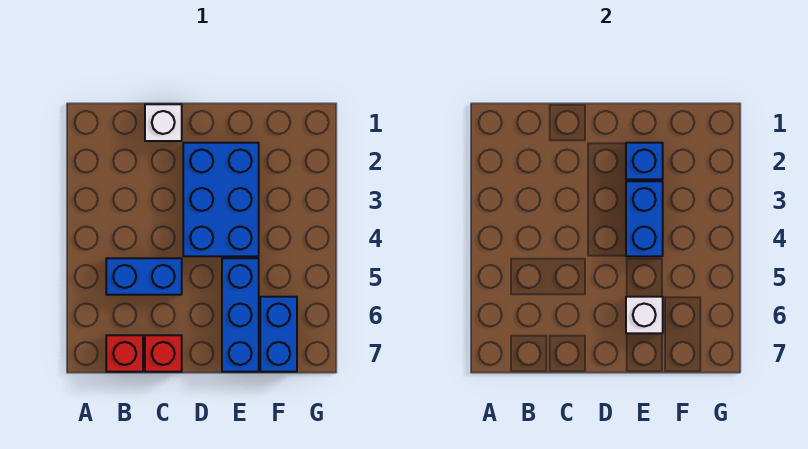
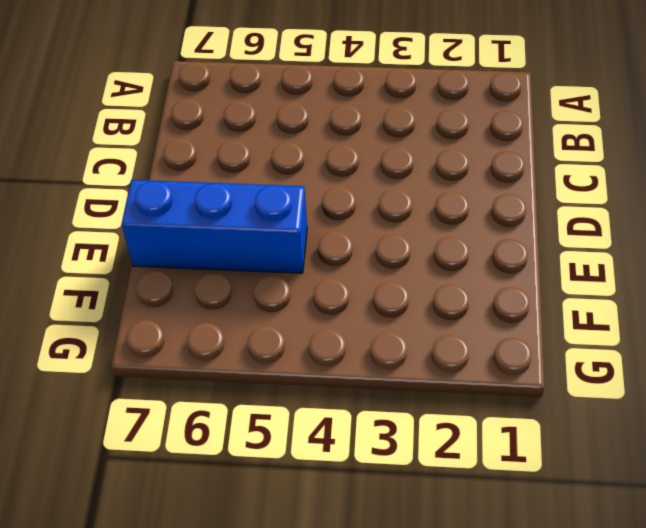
none -> blue 1x2 brick [106,258,182,295]
none -> red 1x1 brick [106,335,143,372]

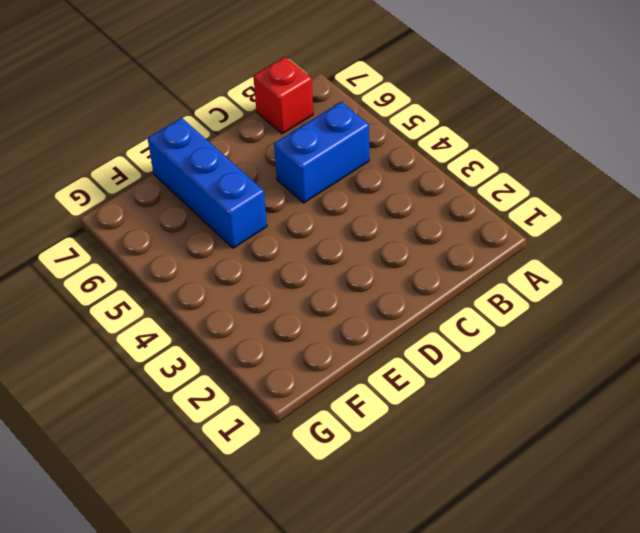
none -> white 1x1 brick [145,104,182,141]
none -> red 1x1 brick [145,335,182,372]

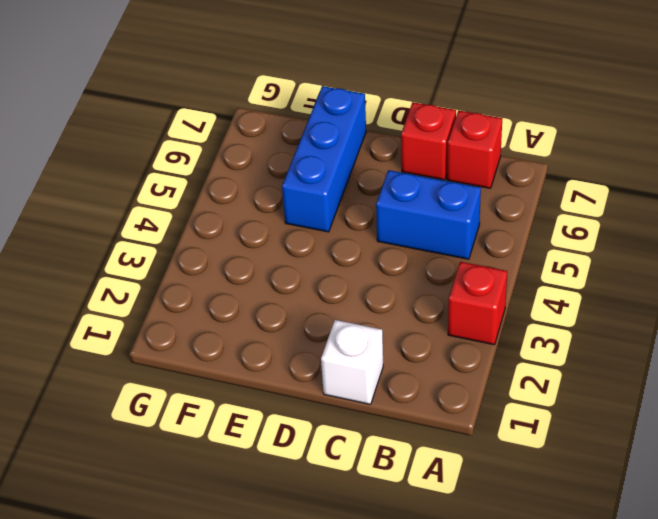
red 1x1 brick [448,262,507,345] -> none
none -> blue 2x3 brick [183,143,259,256]
none -> blue 1x2 brick [260,297,297,372]

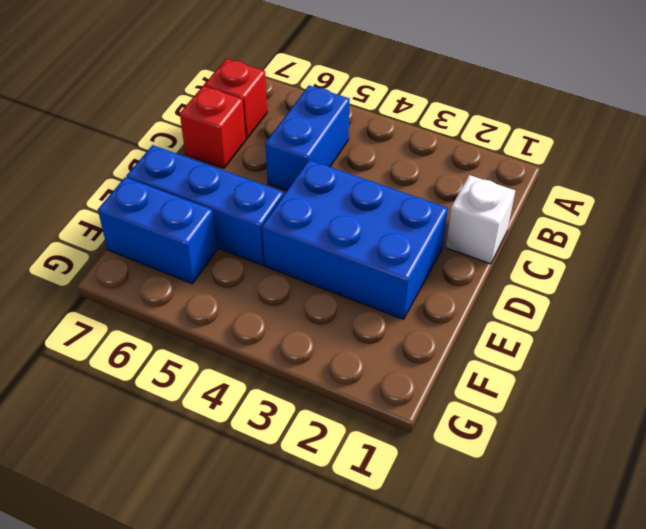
none -> blue 1x1 brick [626,143,663,179]
none -> blue 1x2 brick [626,181,663,256]

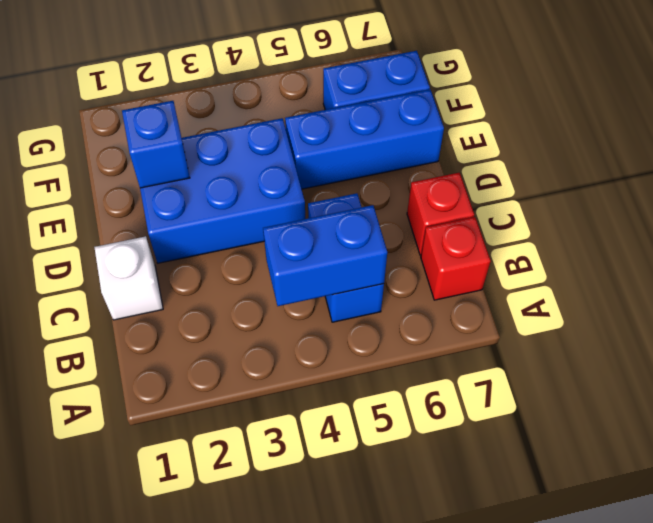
blue 1x2 brick [263,205,387,306] -> blue 1x2 brick moved to [626,181,663,256]
none -> white 1x1 brick [626,297,663,333]

